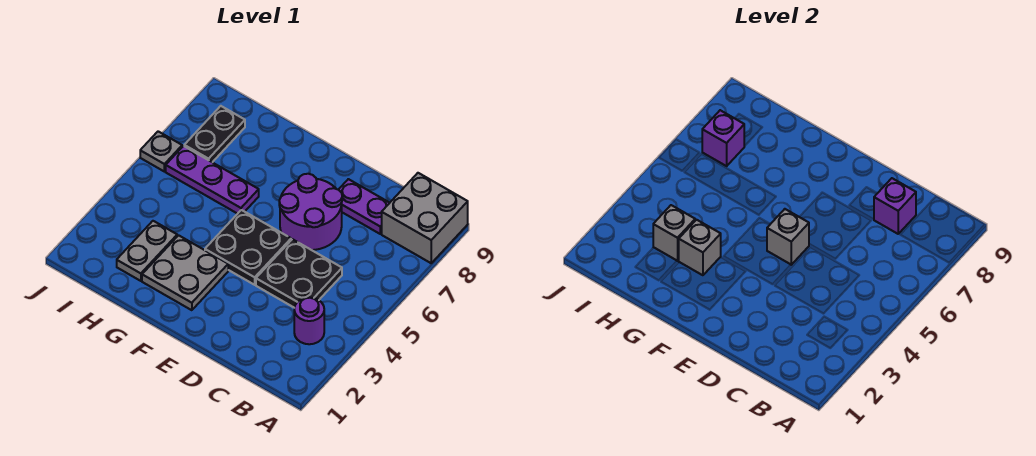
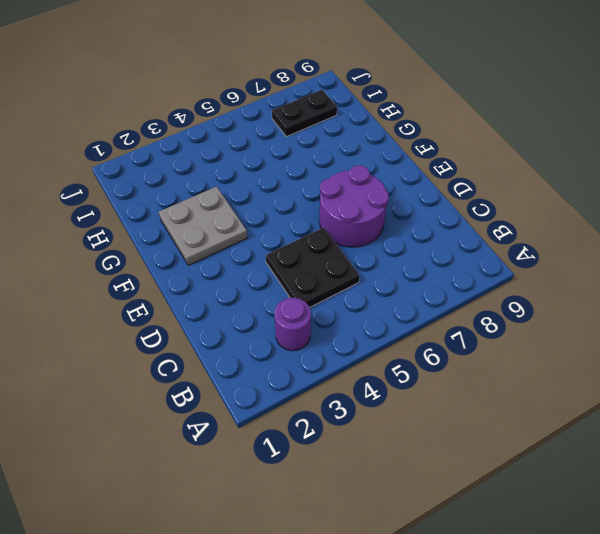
none -> grey 2x2 brick [382,173,468,263]
none -> purple 1x2 plate [339,179,389,234]
none -> black 2x2 plate [205,210,291,285]

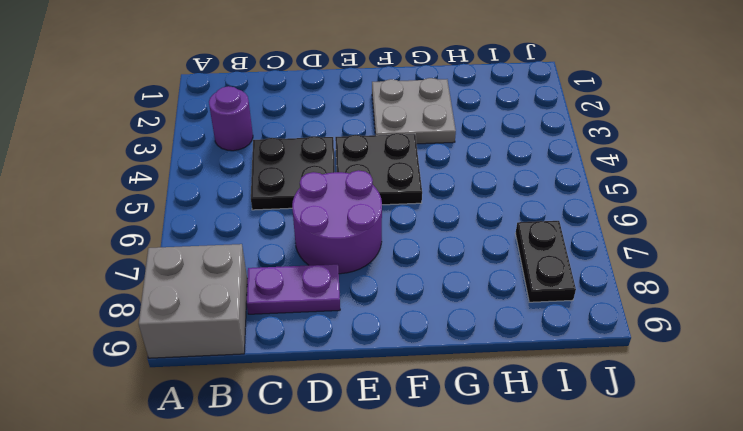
none -> purple 1x3 plate [166,146,259,214]
none -> grey 1x2 plate [117,221,177,281]
none -> grey 1x1 plate [140,131,182,171]

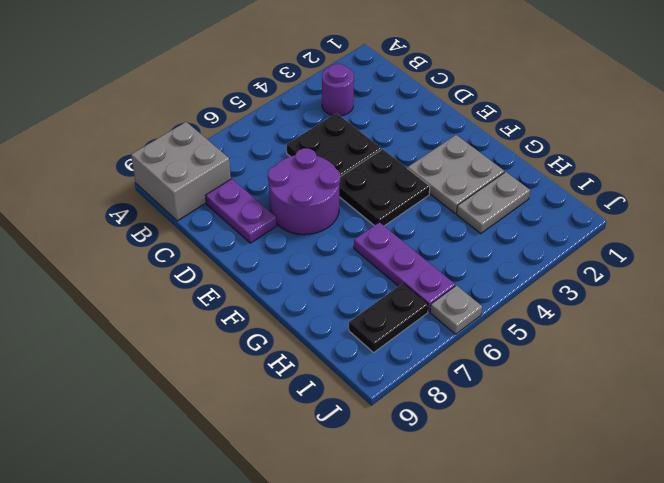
none -> purple 1x1 brick [874,178,916,234]
none -> grey 1x1 brick [767,209,809,265]
none -> grey 1x1 brick [679,220,721,275]

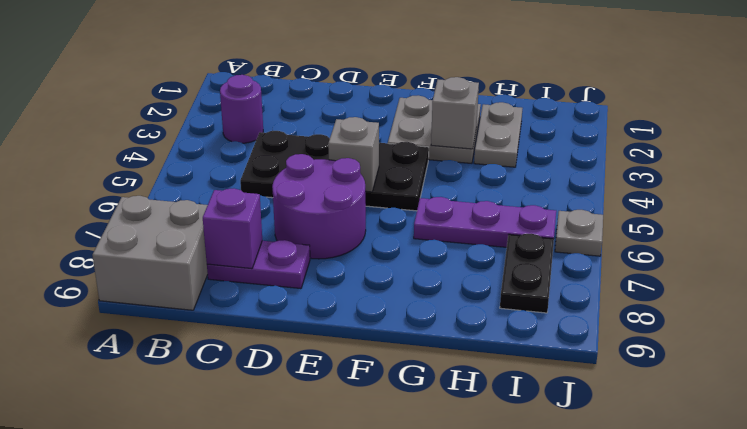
none -> grey 1x1 brick [653,205,695,261]
none -> purple 1x1 brick [702,110,744,166]

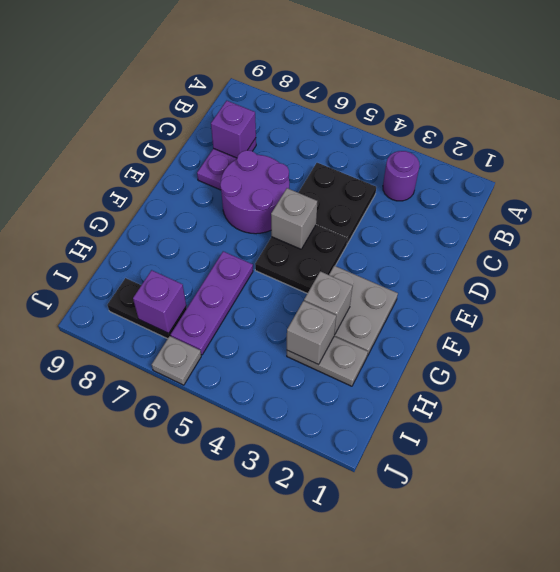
none -> grey 2x2 brick [382,173,468,263]

